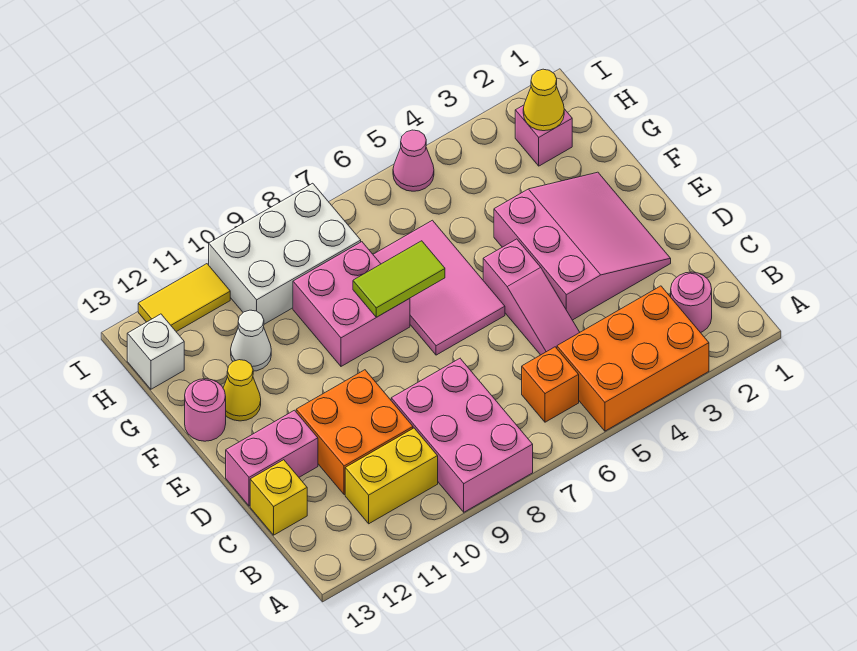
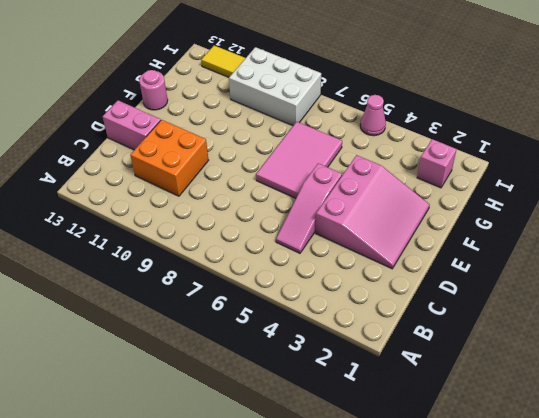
none -> orange 2x3 brick [557,286,709,431]
none -> pink 2x3 brick [391,359,533,512]
none -> pink 1x1 round brick [671,272,712,333]

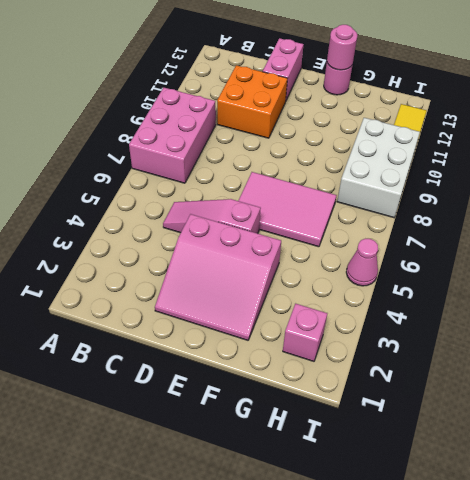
pink 2x3 brick [129,88,216,183] -> pink 2x3 brick turned to [391,359,533,512]
pink 1x1 round brick [327,25,358,70] -> pink 1x1 round brick moved to [671,272,712,333]
none -> orange 2x3 brick [557,286,709,431]
none -> orange 1x1 brick [522,347,579,422]
none -> yellow 1x2 brick [345,428,438,524]

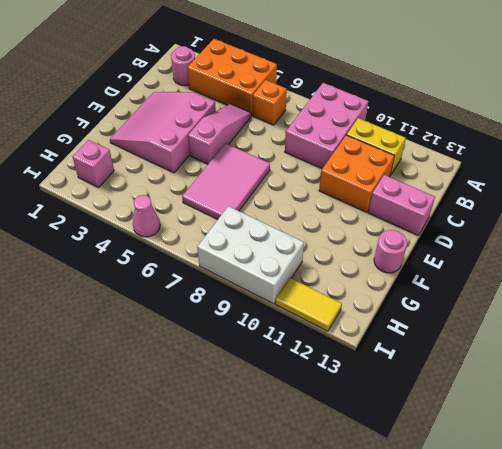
none -> yellow 1x1 brick [250,460,307,535]
none -> pink 2x2 brick [293,242,410,366]
none -> yellow 1x1 cone [223,360,261,421]

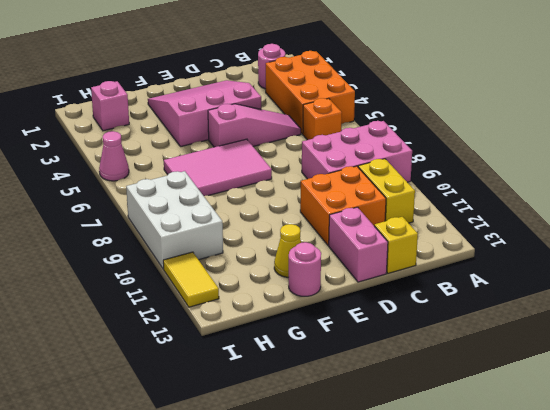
none -> pink 2x2 brick [293,242,410,366]
none -> white 1x1 cone [231,310,271,371]
none -> white 1x1 brick [127,314,184,389]

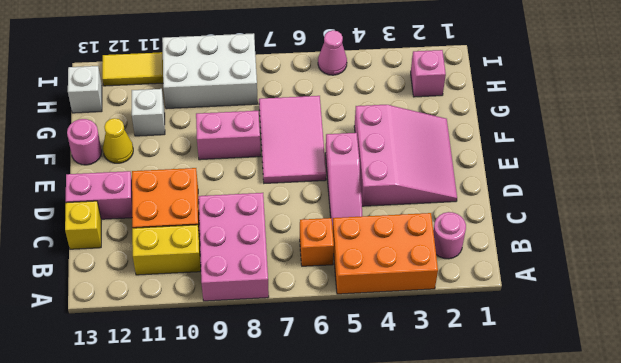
pink 1x2 brick [196,111,261,160] -> pink 2x2 brick [293,242,410,366]
white 1x1 brick [132,89,165,136] -> white 1x1 cone [231,310,271,371]
none -> lime 1x2 tile [353,241,445,317]
none -> yellow 1x1 cone [523,69,564,131]

